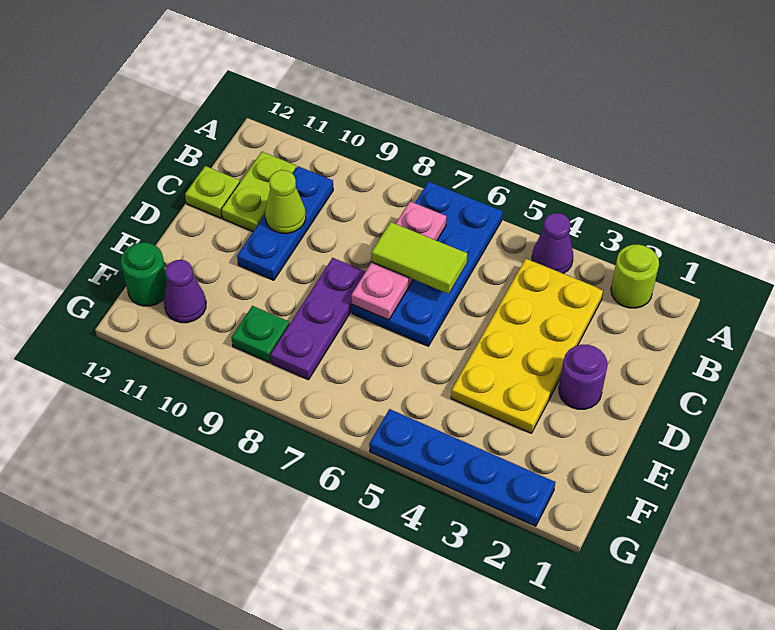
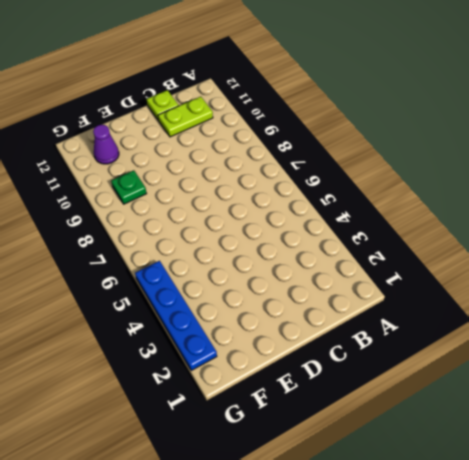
none -> lime 1x1 round brick [611,245,659,308]
none -> purple 1x1 cone [532,213,573,274]
none -> blue 2x4 plate [352,182,503,346]

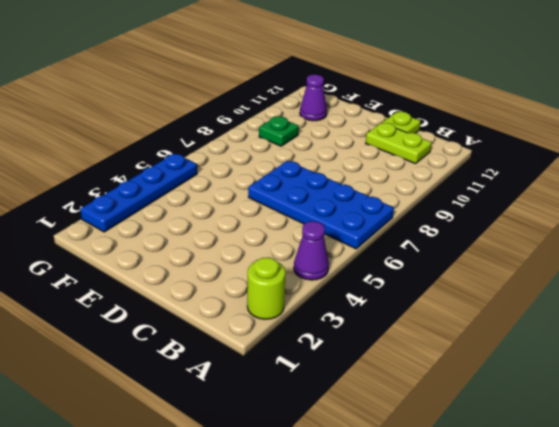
none -> yellow 2x4 plate [451,259,603,433]
none -> blue 1x3 plate [237,166,333,280]
none -> purple 1x1 round brick [559,345,607,409]

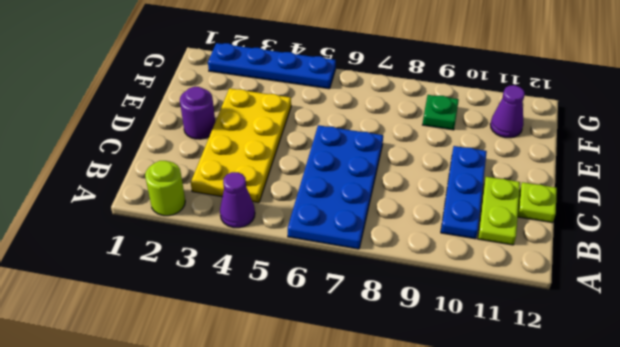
none -> purple 1x3 plate [270,258,366,380]
none -> green 1x1 round brick [121,243,167,306]
none -> pink 1x3 plate [351,201,446,320]

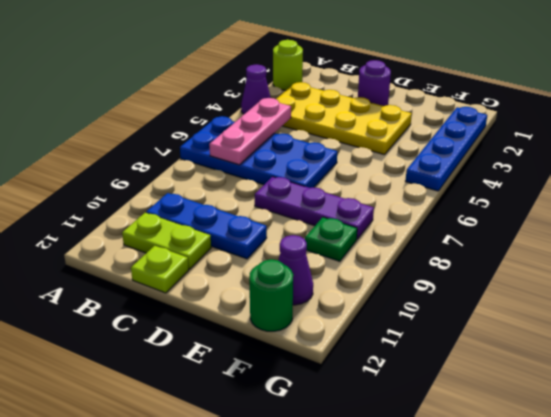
pink 1x3 plate [209,98,291,165] -> pink 1x3 plate turned to [351,201,446,320]
none -> lime 1x1 cone [265,170,306,233]
none -> lime 1x2 tile [371,222,467,294]

